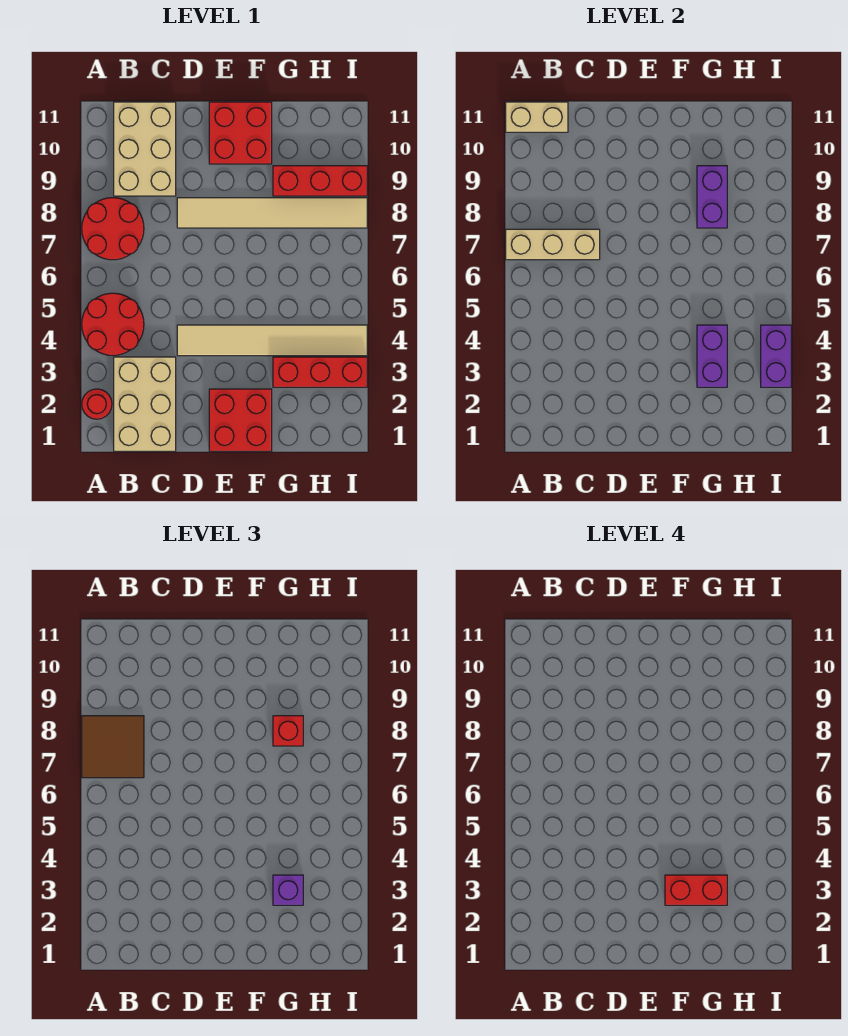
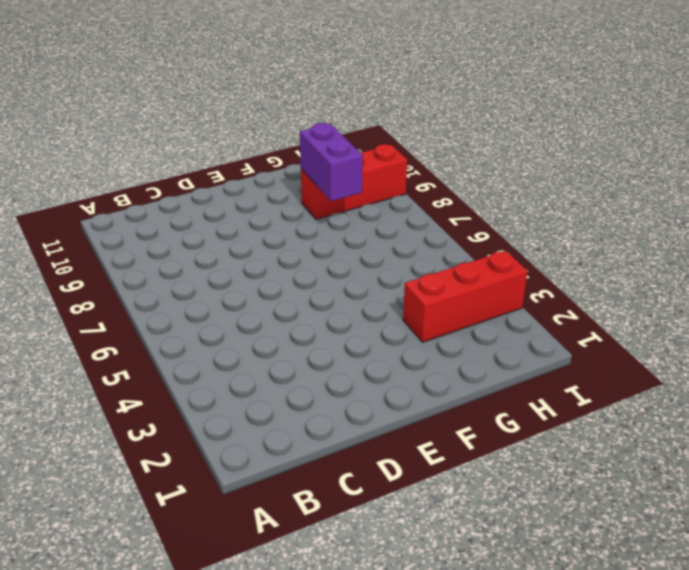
none -> red 1x1 round brick [82,389,112,419]
none -> red 2x2 round brick [82,293,144,355]
none -> red 2x2 round brick [82,198,144,260]

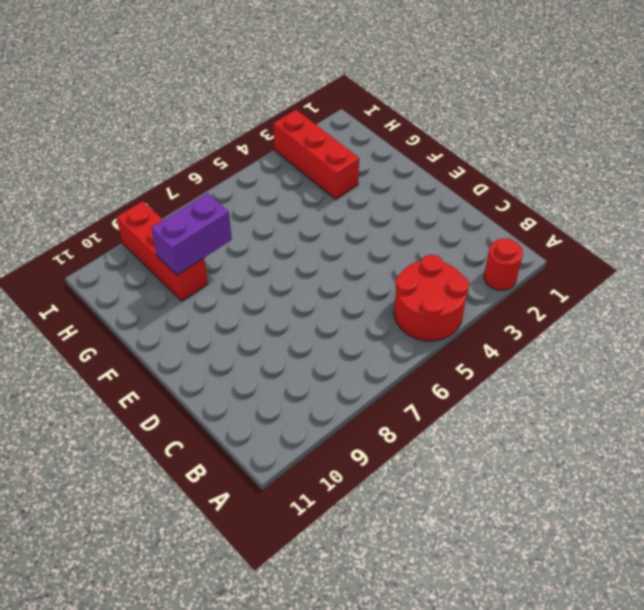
none -> red 2x2 round brick [82,198,144,260]
none -> tan 2x3 brick [114,357,176,451]
none -> tan 2x3 brick [114,102,176,196]

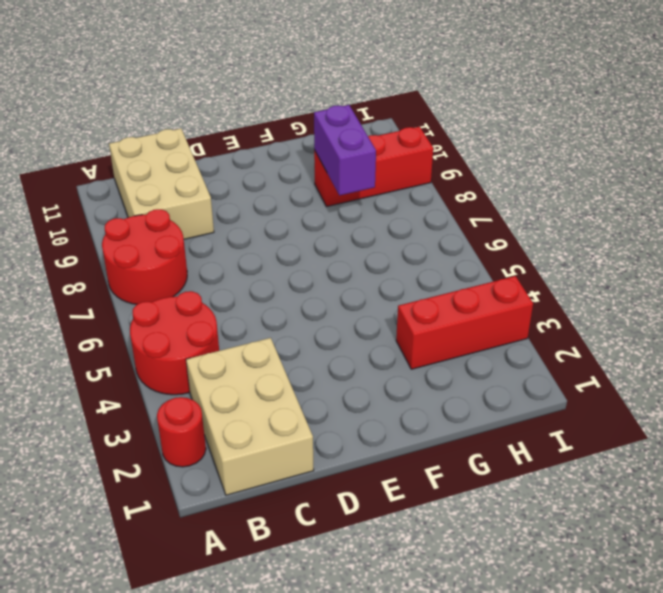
none -> tan 1x6 tile [177,325,367,356]
none -> tan 1x6 tile [177,198,367,228]
none -> red 2x2 brick [209,389,272,451]

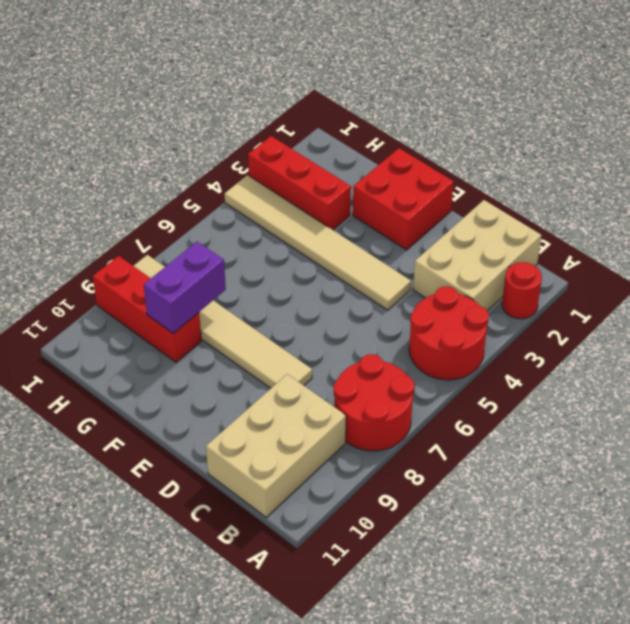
none -> red 2x2 brick [209,102,272,164]
none -> tan 1x3 brick [506,229,600,260]
none -> tan 1x2 brick [506,102,568,132]

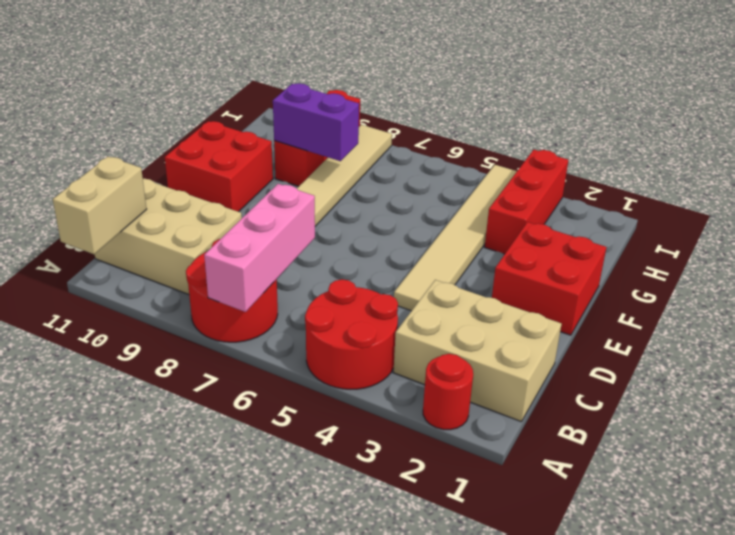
pink 1x3 brick [204,184,315,312] -> tan 1x3 brick [506,229,600,260]
none -> purple 1x2 brick [697,325,727,387]
none -> purple 1x2 brick [761,325,791,387]
none -> brown 2x2 tile [82,716,144,778]

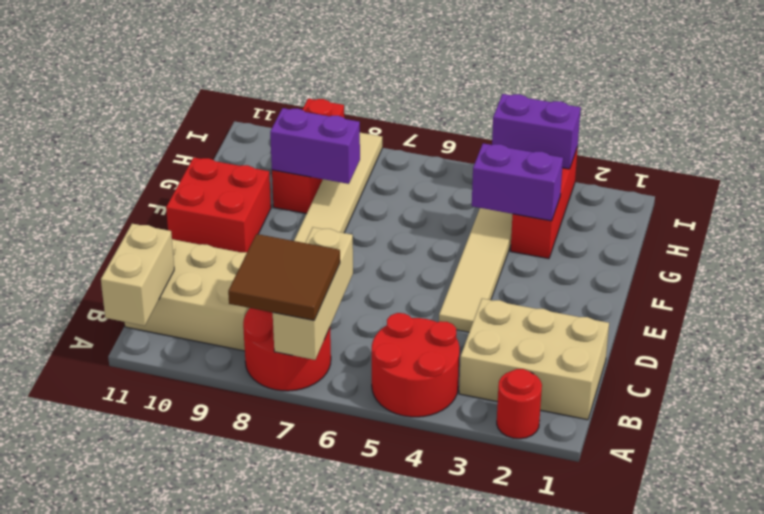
none -> red 2x2 brick [209,389,272,451]
none -> purple 1x1 brick [273,875,303,905]
none -> red 1x1 brick [273,716,303,746]

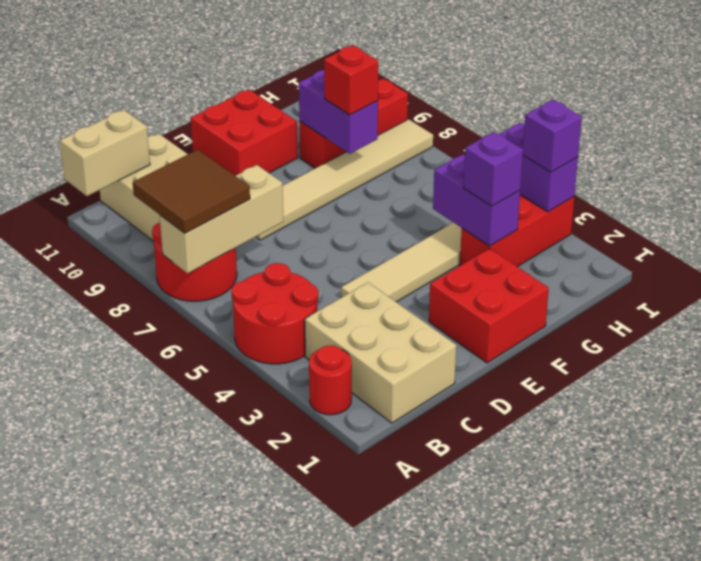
purple 1x1 brick [523,100,582,172] -> none
none -> red 1x2 brick [665,875,727,905]

